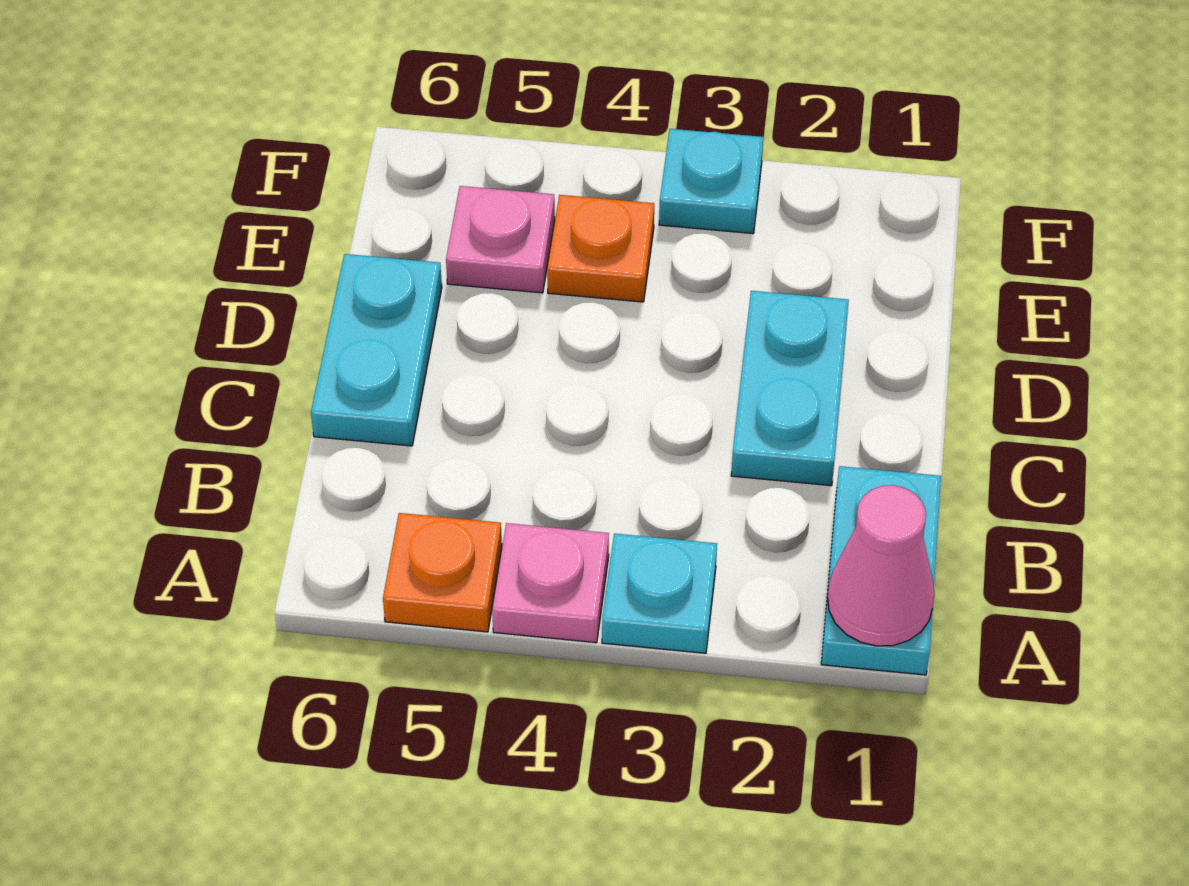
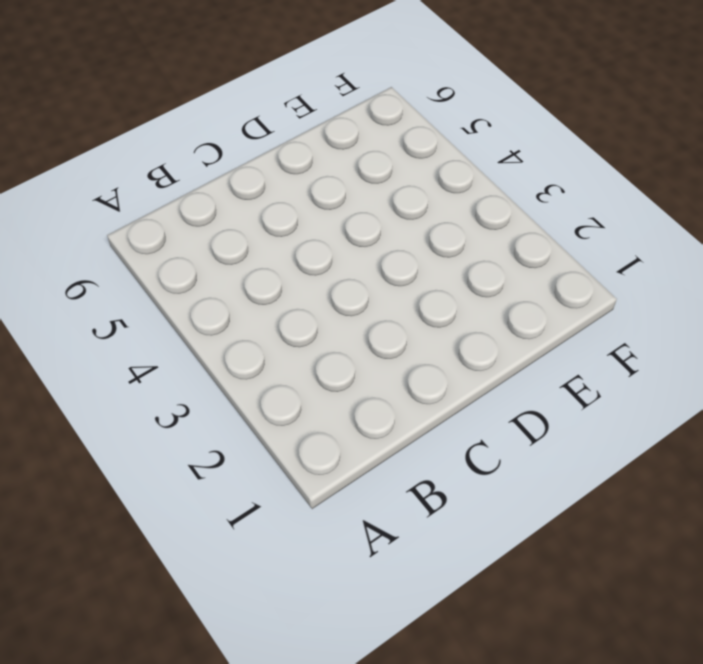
none -> cyan 1x2 plate [821,466,941,675]
none -> cyan 1x1 plate [602,534,717,653]

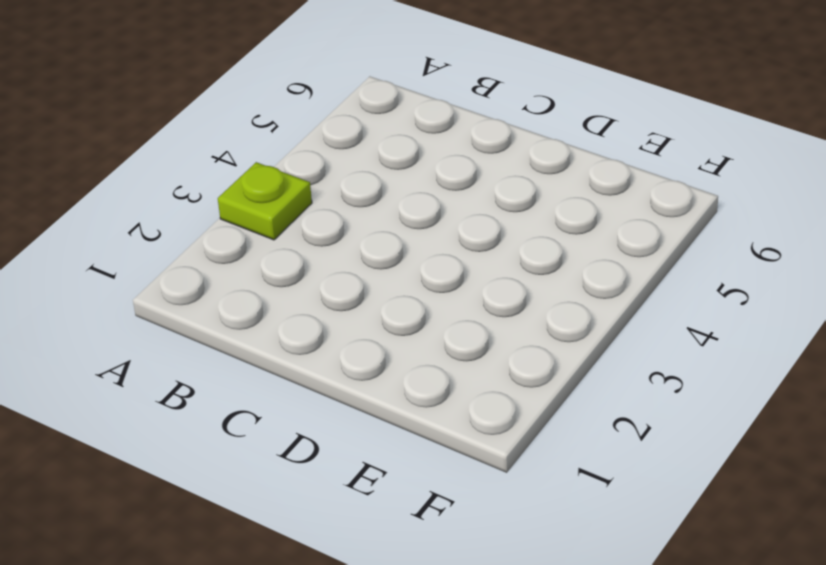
lime 1x1 plate [218,162,312,240] -> cyan 1x1 plate [602,534,717,653]
none -> cyan 1x2 plate [821,466,941,675]
none -> pink 1x1 plate [492,523,609,643]

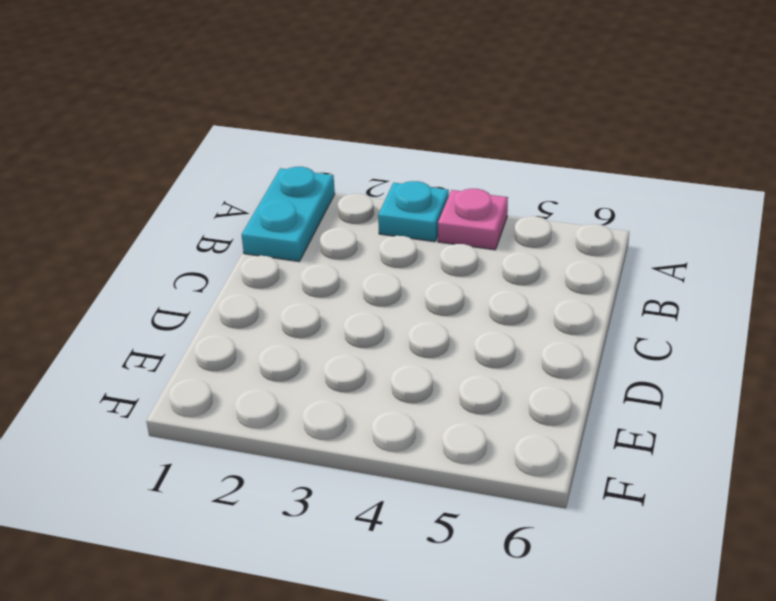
none -> orange 1x1 plate [383,513,502,632]
none -> cyan 1x2 plate [731,291,849,486]

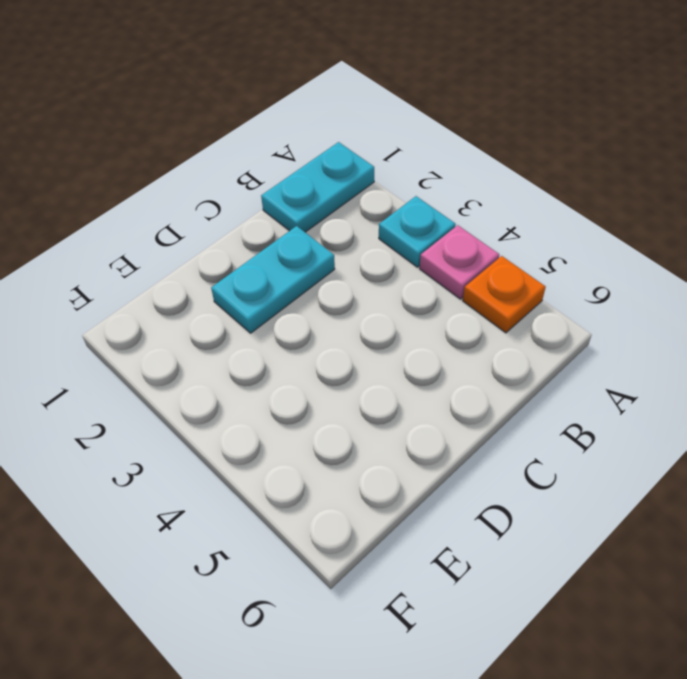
none -> cyan 1x2 plate [311,254,442,446]
none -> orange 1x1 plate [547,195,654,302]

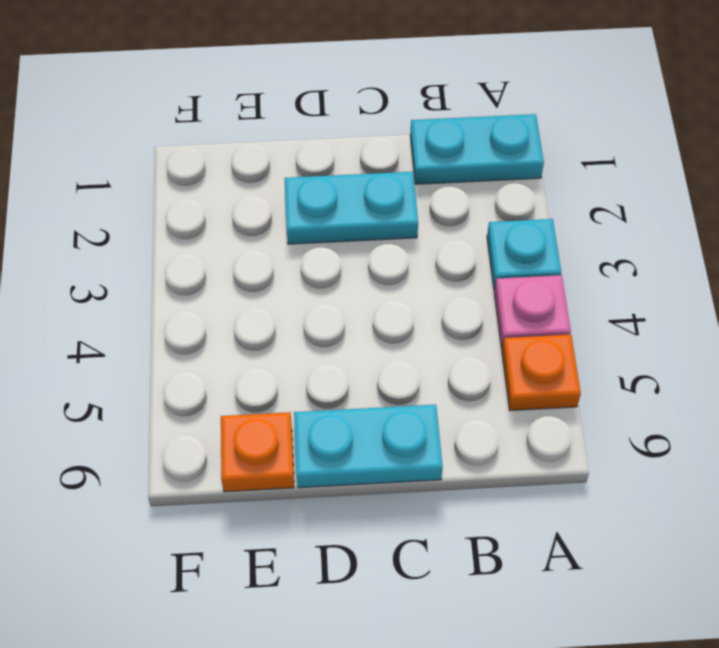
orange 1x1 plate [221,412,294,492] -> orange 1x1 plate moved to [547,195,654,302]
none -> pink 1x1 plate [446,186,555,293]
none -> cyan 1x1 plate [659,129,763,234]

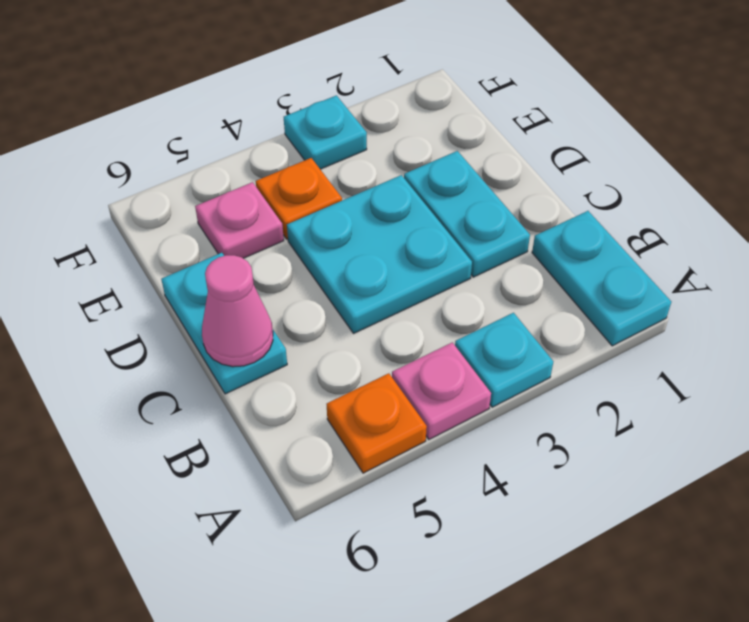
cyan 2x2 plate [287,175,472,333] -> none
pink 1x1 cone [202,255,273,367] -> pink 1x1 cone moved to [828,485,935,646]

